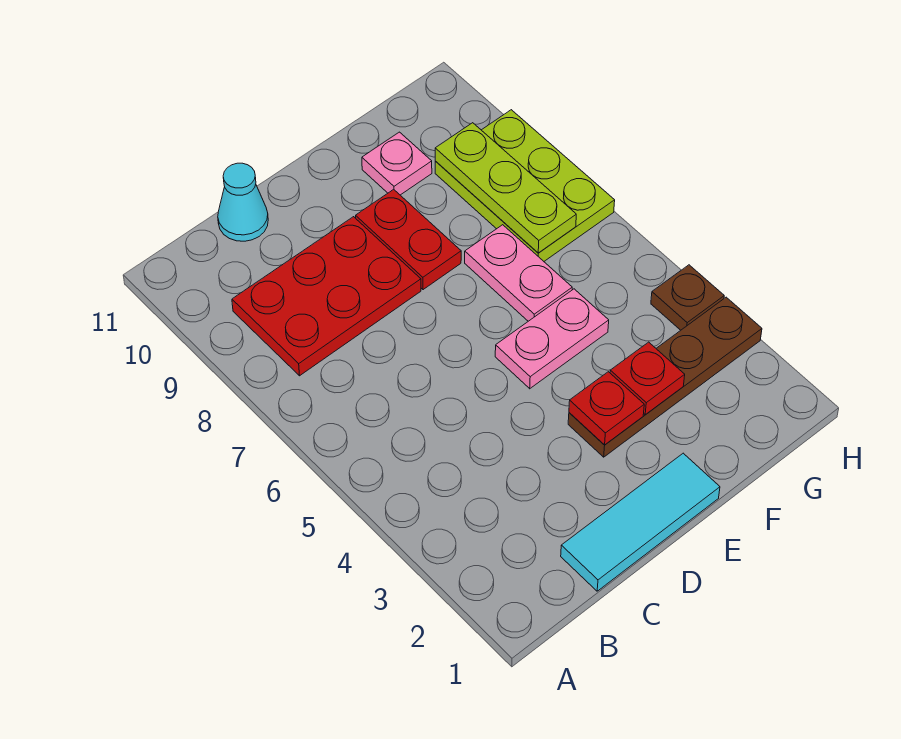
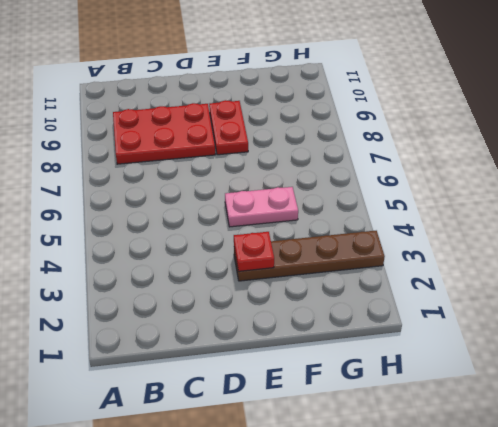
none -> cyan 1x3 tile [561,453,720,591]
none -> cyan 1x1 cone [218,163,268,241]
none -> pink 1x2 plate [465,225,572,321]

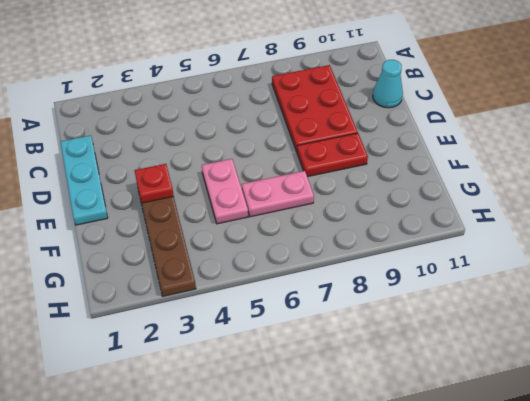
cyan 1x3 plate [60,135,108,225] -> cyan 1x3 tile [561,453,720,591]
none -> pink 1x1 plate [362,132,432,195]
none -> lime 2x3 plate [435,110,615,261]
none -> brown 1x1 plate [651,265,724,330]

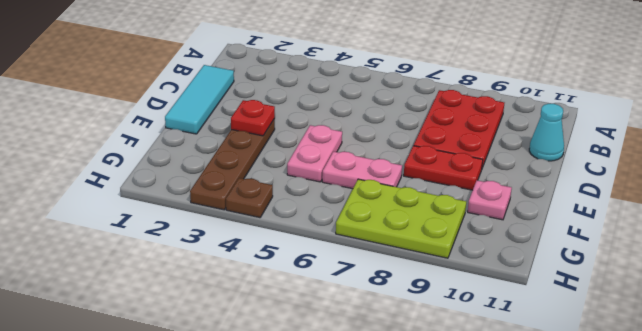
none -> red 1x1 plate [610,342,685,415]
none -> lime 1x3 plate [435,123,576,253]

